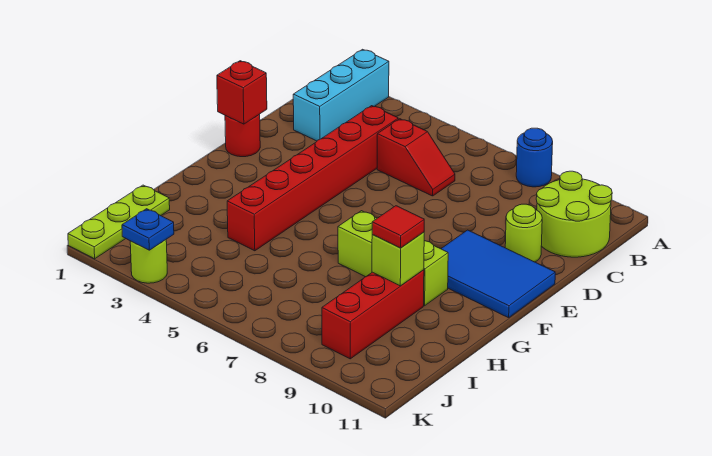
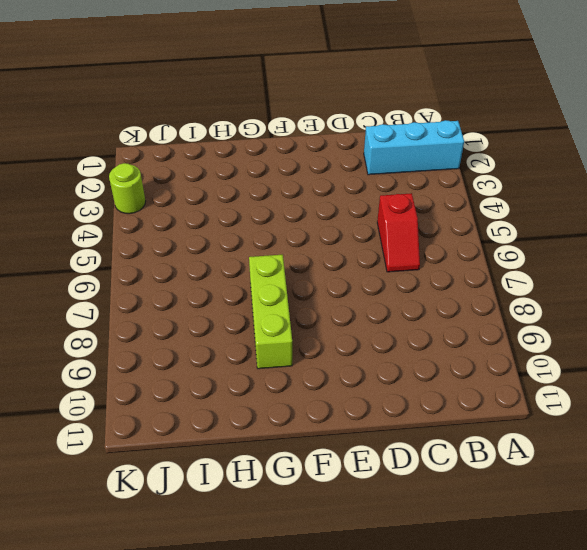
none -> blue 1x1 round brick [516,128,553,187]
none -> lime 2x2 round brick [536,171,612,257]
none -> red 1x6 brick [227,106,398,251]

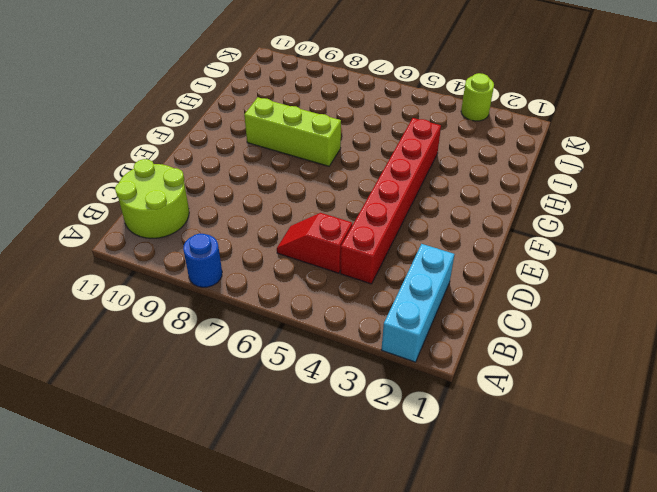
none -> lime 1x1 round brick [505,204,542,262]
none -> red 1x1 round brick [225,114,260,157]
none -> blue 2x3 tile [441,230,555,318]

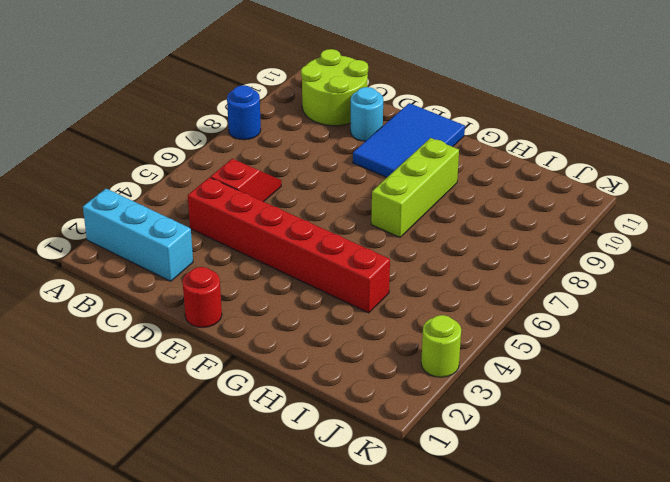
cyan 1x1 round brick [350,87,383,141] -> lime 1x1 round brick [505,204,542,262]
none -> red 1x3 brick [322,270,424,359]
none -> lime 1x3 plate [68,185,170,259]
none -> red 1x1 brick [217,61,267,124]

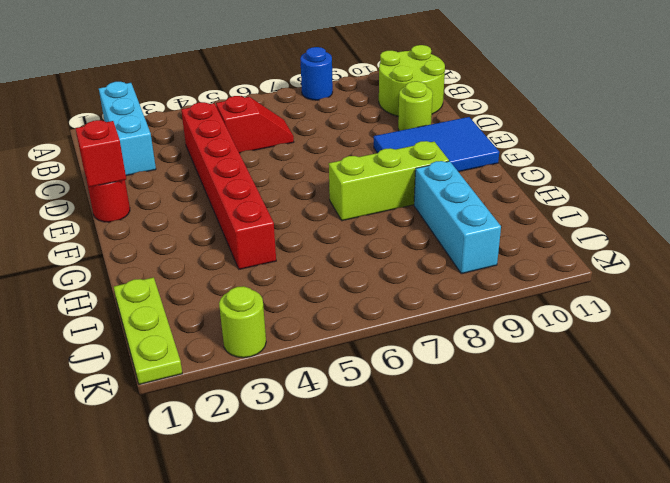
cyan 1x3 brick [414,161,501,274] -> red 1x3 brick [322,270,424,359]
none -> lime 1x1 brick [372,232,424,286]
none -> blue 1x1 plate [122,209,174,250]
none -> red 1x1 tile [372,206,424,248]

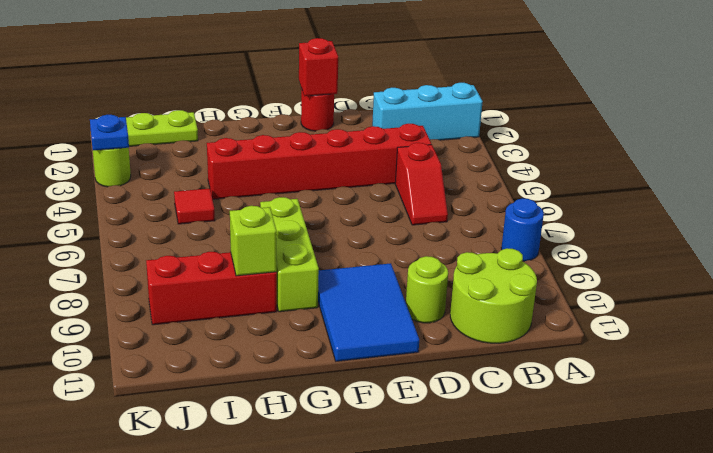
red 1x1 tile [174,188,215,224] -> red 1x1 tile moved to [372,206,424,248]

